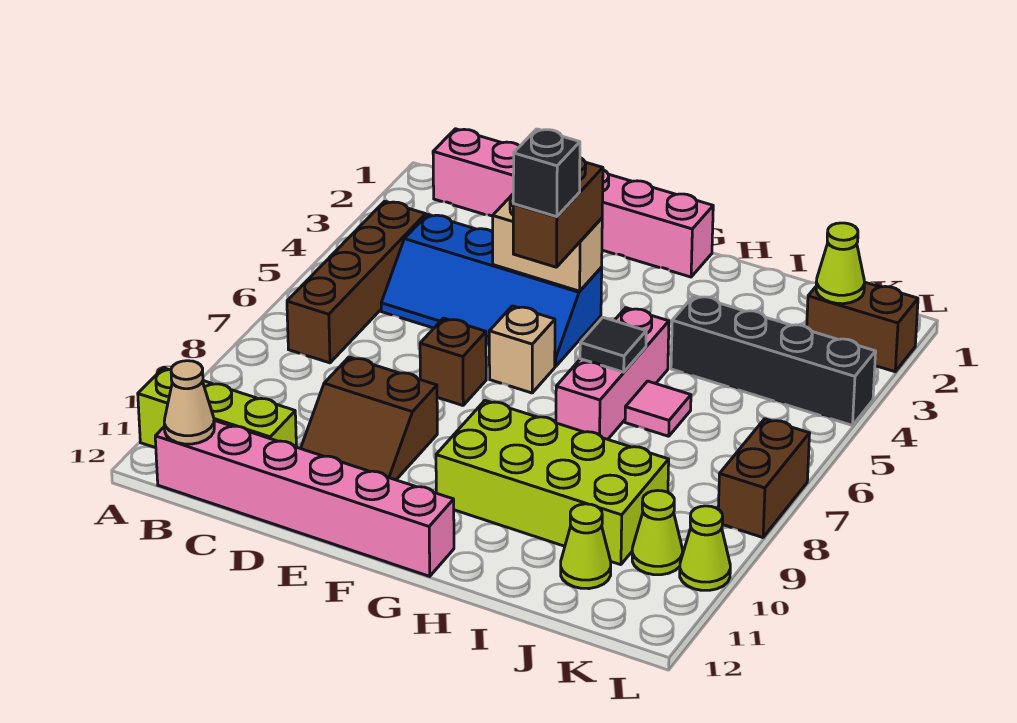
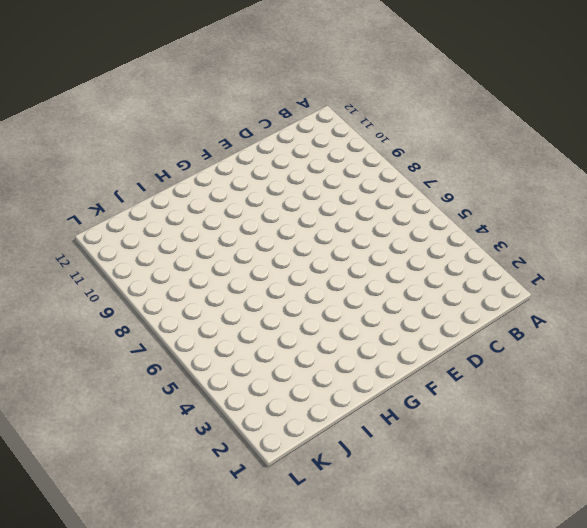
none -> lime 1x3 brick [138,368,296,448]
none -> pink 1x6 brick [433,129,713,277]
none -> brown 1x4 brick [287,201,426,363]

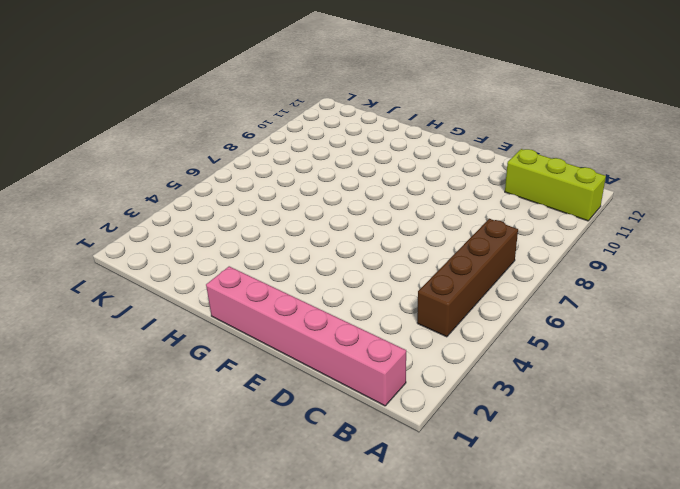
none -> pink 1x6 brick [155,420,454,576]
none -> blue 2x4 slope [381,215,602,366]
none -> brown 2x2 slope [301,357,437,480]

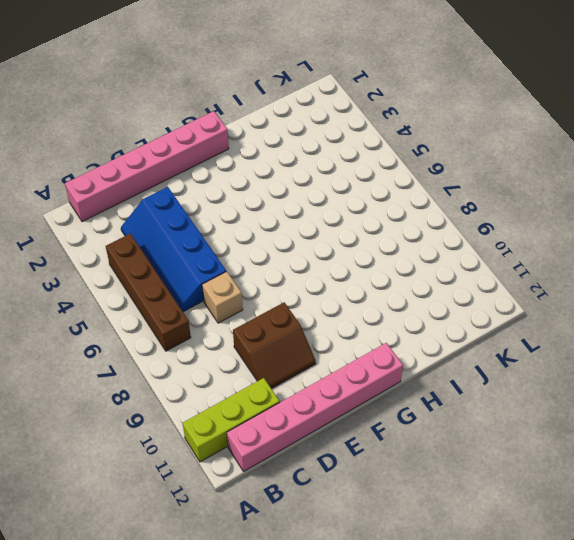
blue 2x4 slope [121,187,226,312] -> blue 2x4 slope turned to [381,215,602,366]
tan 1x1 brick [202,271,243,323] -> tan 1x1 brick moved to [489,306,555,393]
none -> brown 1x1 brick [420,318,486,405]
none -> lime 2x4 brick [436,401,669,565]
none -> pink 1x3 brick [556,308,669,439]

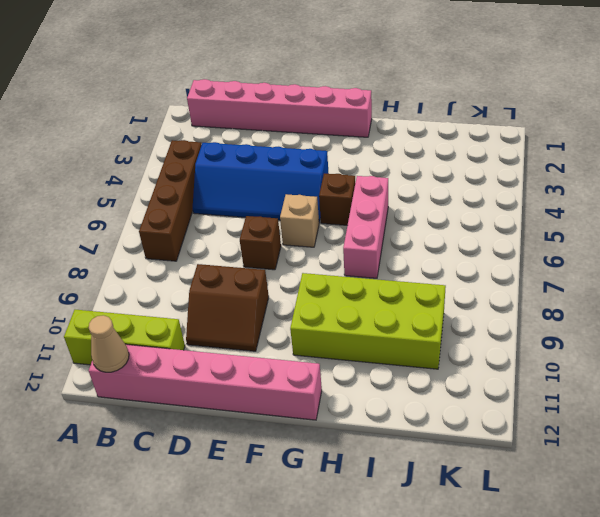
brown 1x1 brick [319,174,355,225] -> none
none -> black 1x4 brick [671,296,876,425]
none -> pink 1x1 tile [625,381,691,436]
none -> lime 1x1 cone [561,504,611,589]

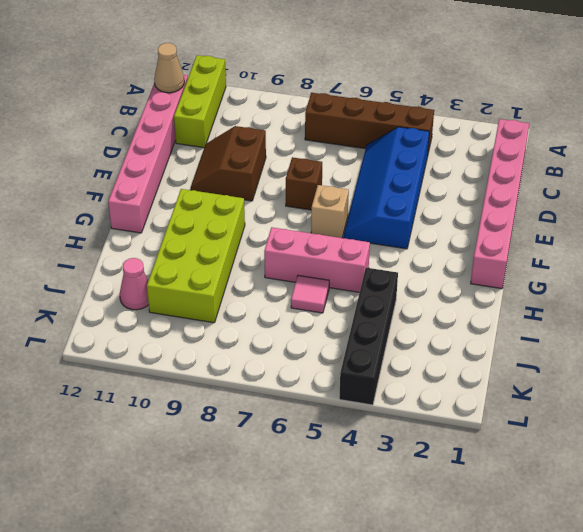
pink 1x1 cone [120,258,149,310] -> lime 1x1 cone [561,504,611,589]
none -> brown 1x2 brick [807,282,918,372]
none -> lime 1x1 cone [632,490,682,575]
none -> brown 1x2 brick [718,419,810,538]

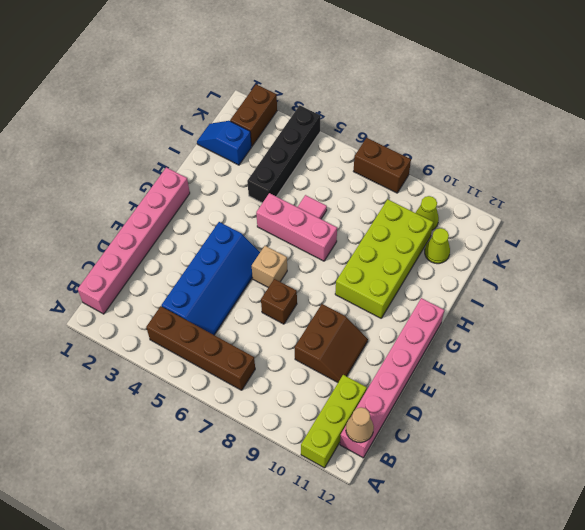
blue 1x2 slope [197,121,252,165] -> none
none -> lime 1x1 cone [680,506,730,590]
none -> tan 1x2 brick [493,194,602,291]
none -> black 1x1 tile [580,318,646,372]

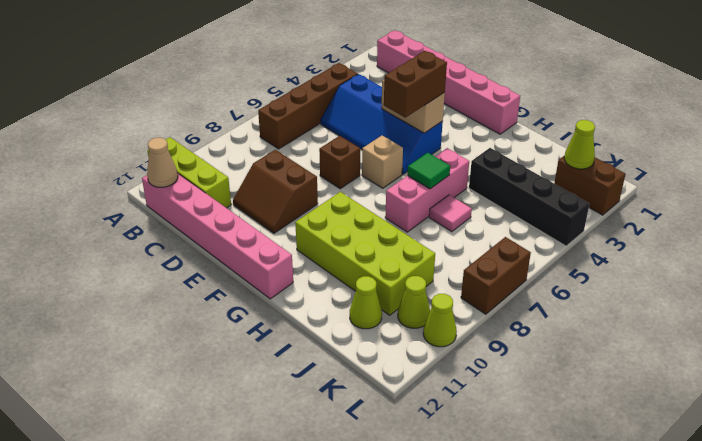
green 1x1 tile [408,153,450,189] -> black 1x1 tile [580,318,646,372]
none -> black 1x1 brick [513,129,580,217]

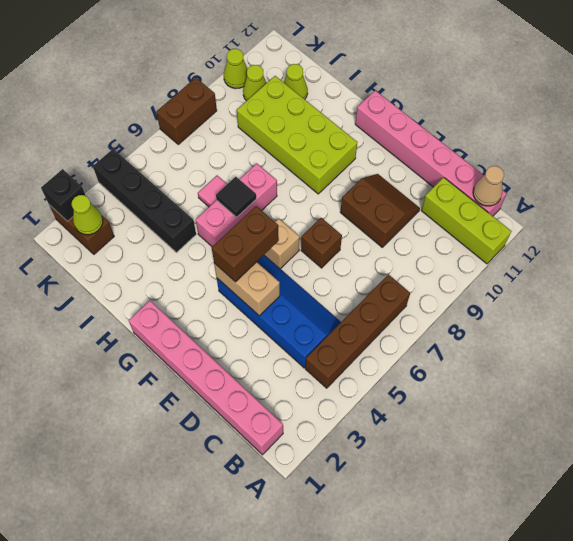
black 1x1 brick [41,169,86,222] -> black 1x1 brick moved to [513,129,580,217]

